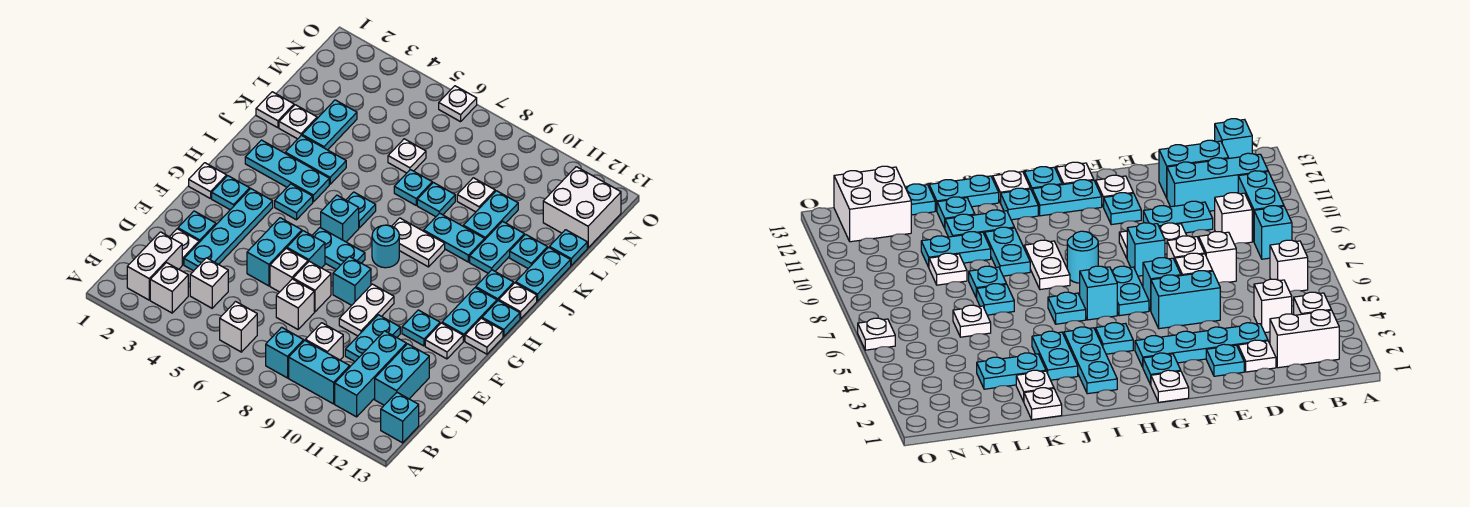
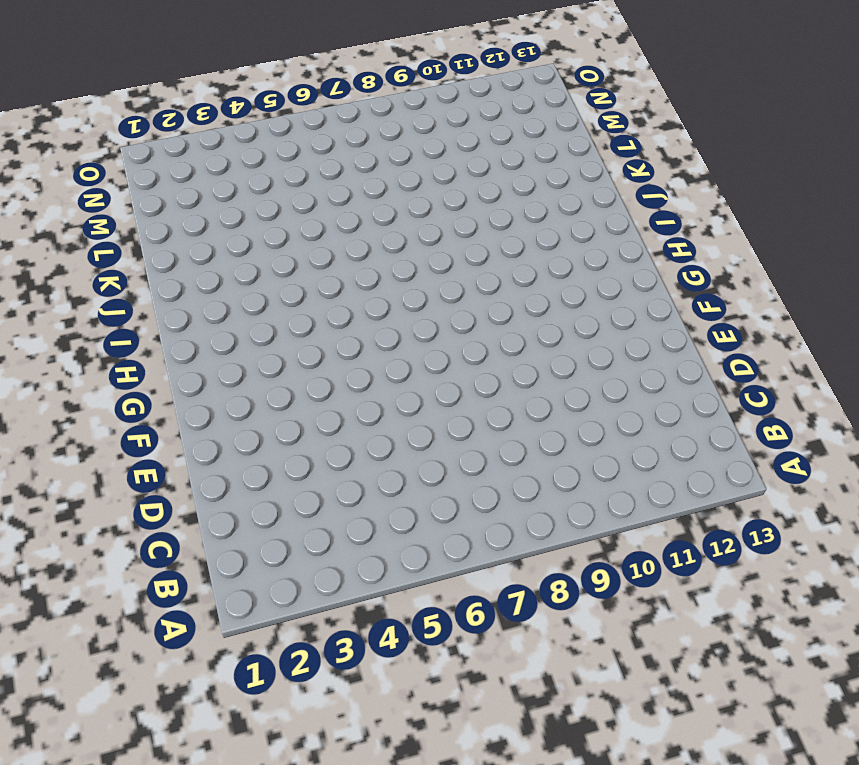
none -> white 1x2 brick [127,232,182,300]
none -> white 1x1 brick [150,263,188,313]
none -> white 1x1 brick [220,302,257,352]
none -> cyan 1x1 brick [266,327,304,378]

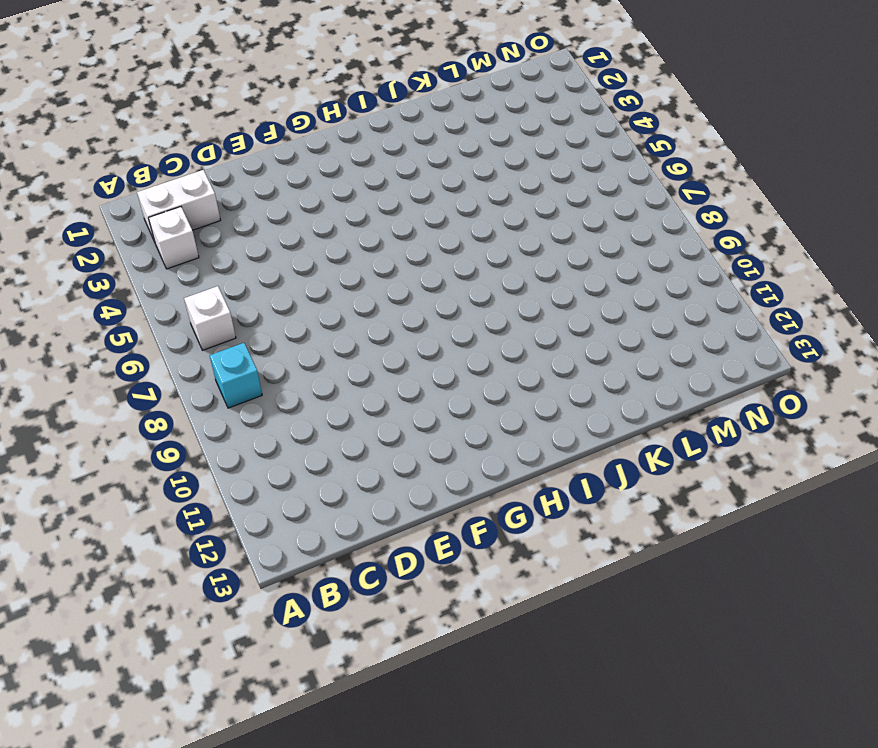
none -> cyan 1x2 brick [289,340,350,404]
none -> cyan 1x3 brick [335,331,406,417]
none -> cyan 1x1 brick [381,392,419,443]
none -> white 1x1 brick [190,258,228,308]

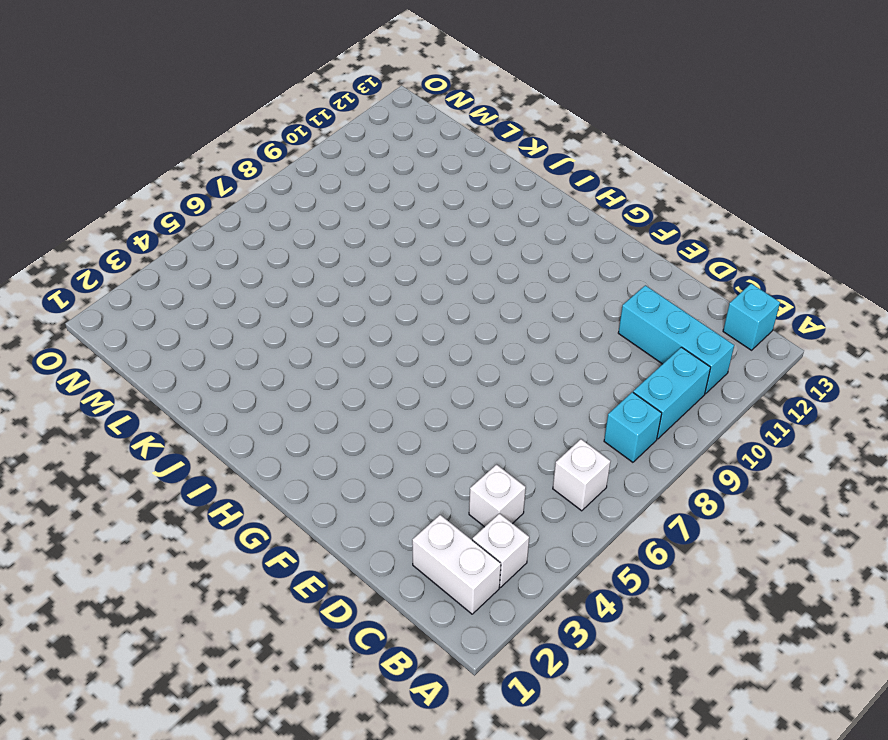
none -> white 1x1 brick [305,323,343,360]
none -> cyan 1x2 brick [375,344,429,405]
none -> white 1x1 plate [170,229,199,265]
none -> cyan 1x4 plate [184,189,273,271]

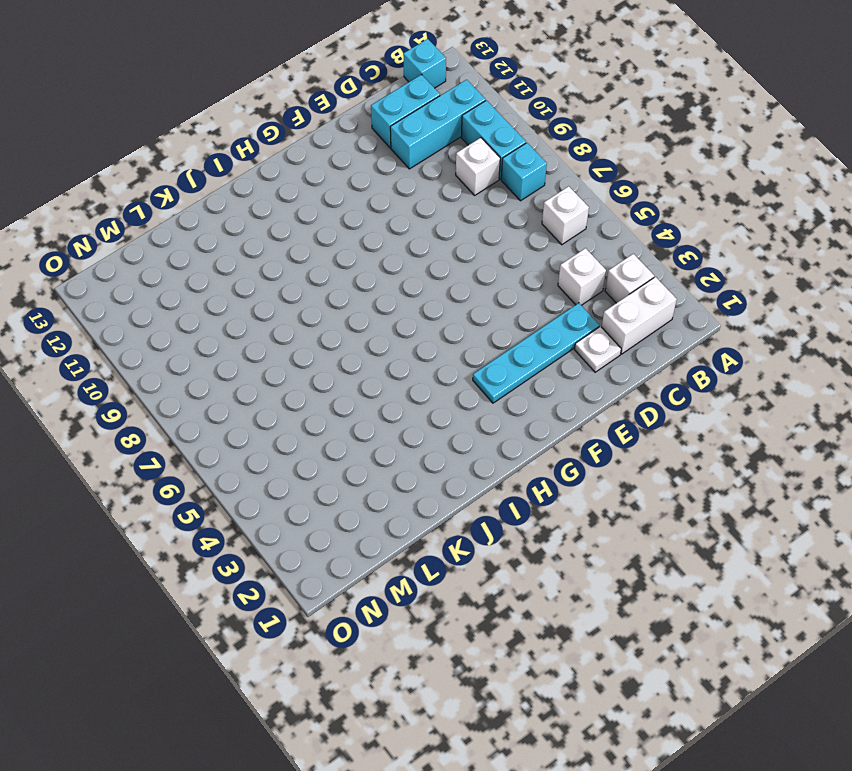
none -> white 1x1 brick [276,279,314,329]
none -> cyan 1x2 plate [345,315,400,361]
none -> cyan 1x1 plate [178,211,216,242]
none -> cyan 1x2 brick [247,218,302,286]

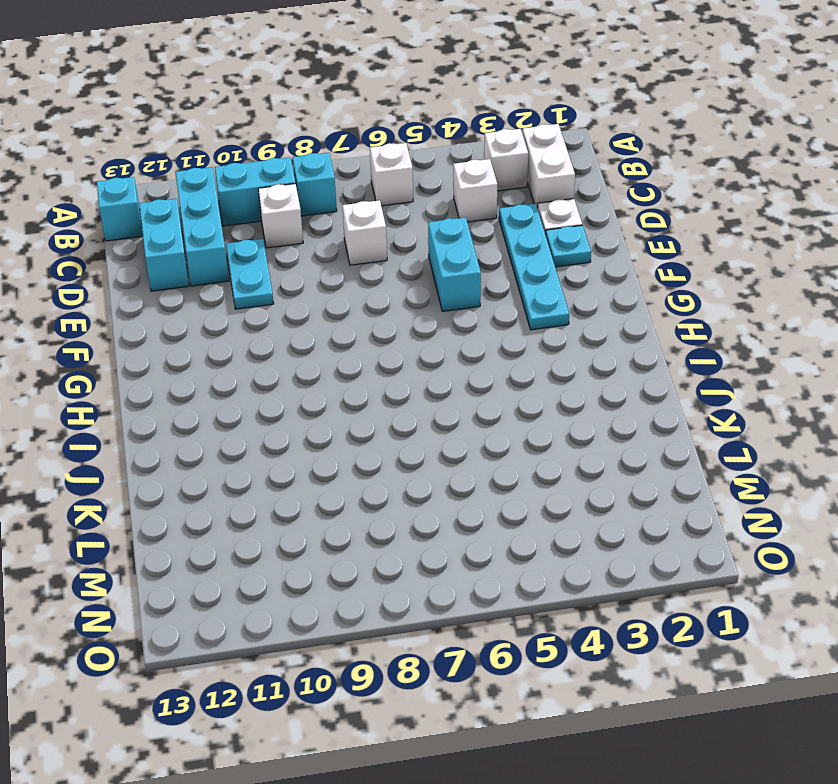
none -> white 1x1 brick [270,248,308,292]
none -> white 1x1 brick [293,261,331,312]
none -> white 1x2 plate [339,284,394,336]
none -> cyan 1x1 brick [287,231,325,268]

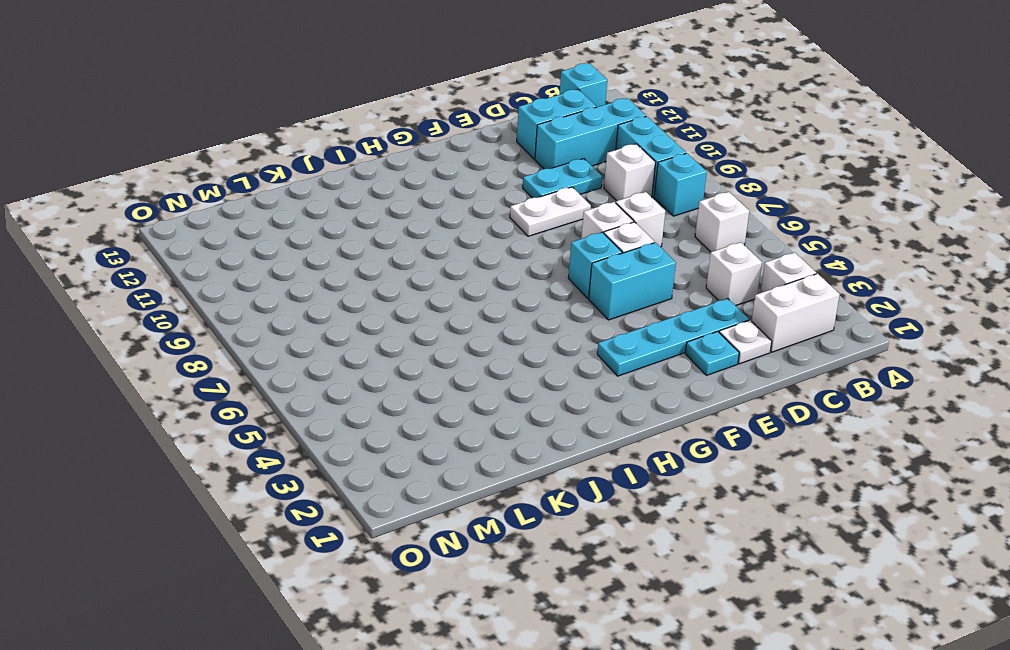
none -> cyan 1x1 brick [333,257,371,305]
none -> cyan 1x1 plate [402,310,440,346]
none -> white 1x1 plate [425,323,463,359]
none -> white 1x1 plate [189,163,227,199]

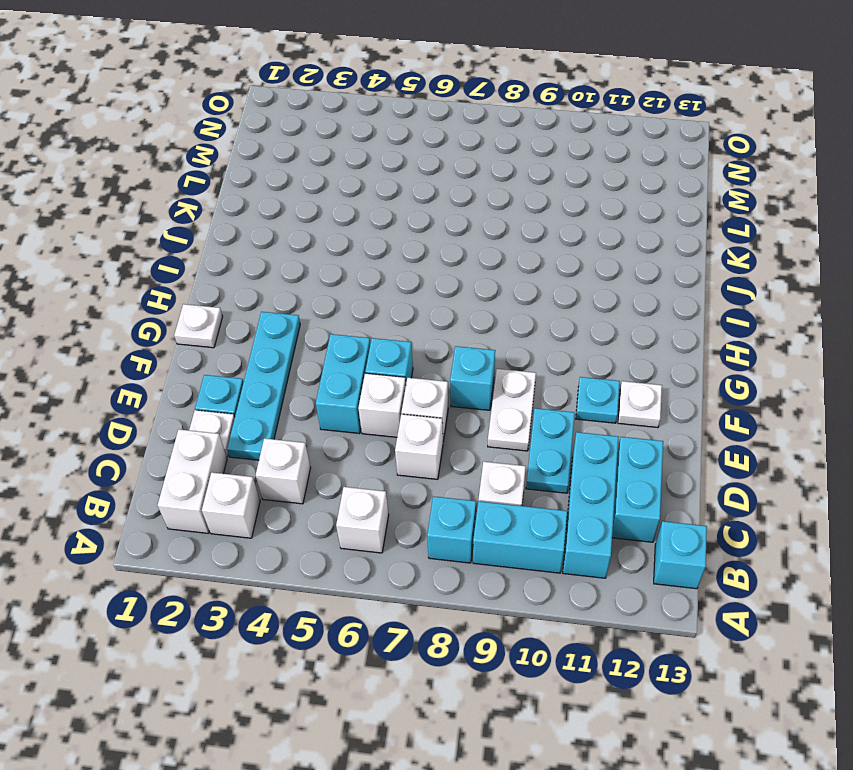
none -> cyan 1x1 plate [212,176,250,210]
none -> cyan 1x2 plate [312,228,365,270]
none -> cyan 1x2 plate [442,288,497,341]
none -> white 1x1 plate [465,318,503,354]

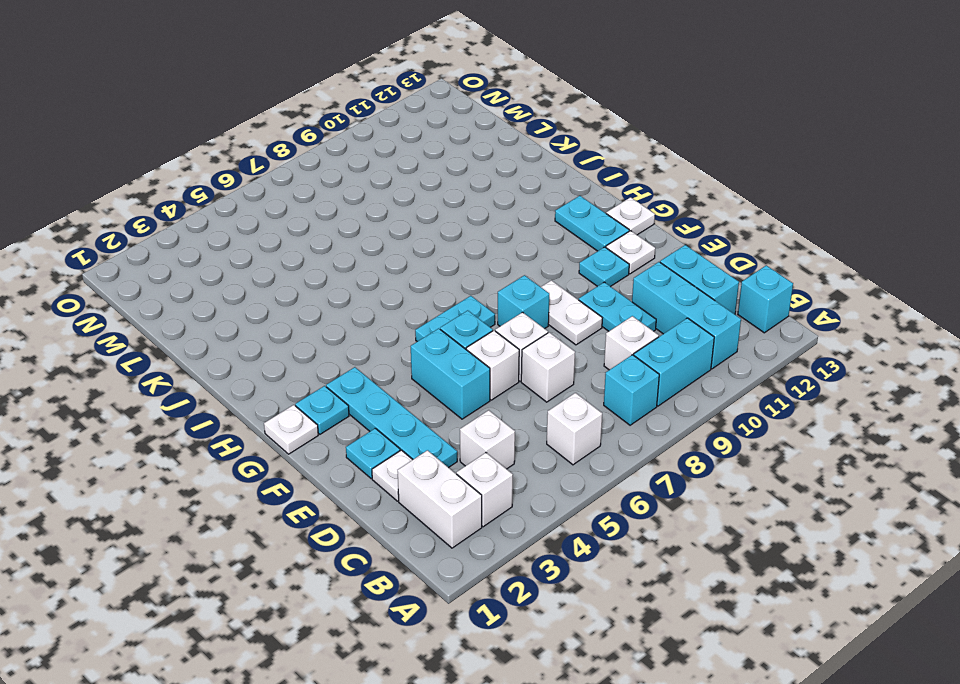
none -> cyan 1x1 plate [275,184,313,220]
none -> cyan 1x1 brick [321,195,359,242]
none -> cyan 1x1 round brick [372,225,399,268]
none -> cyan 1x1 plate [482,301,520,336]

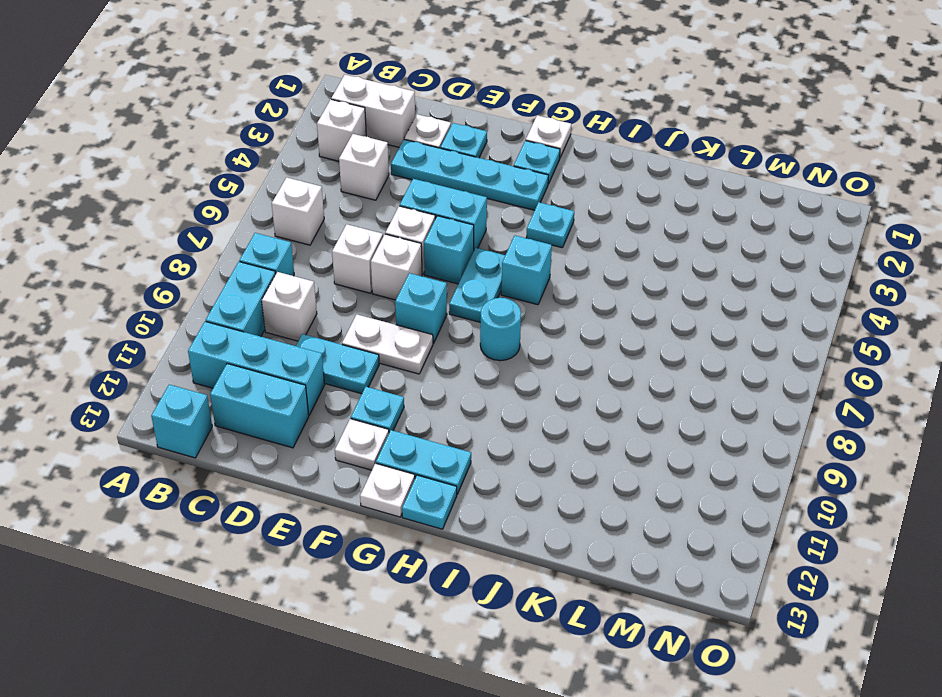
none -> cyan 1x3 plate [245,140,329,202]
none -> cyan 1x1 plate [346,192,376,228]
none -> white 1x2 plate [392,218,445,267]
none -> cyan 1x1 plate [476,270,514,301]

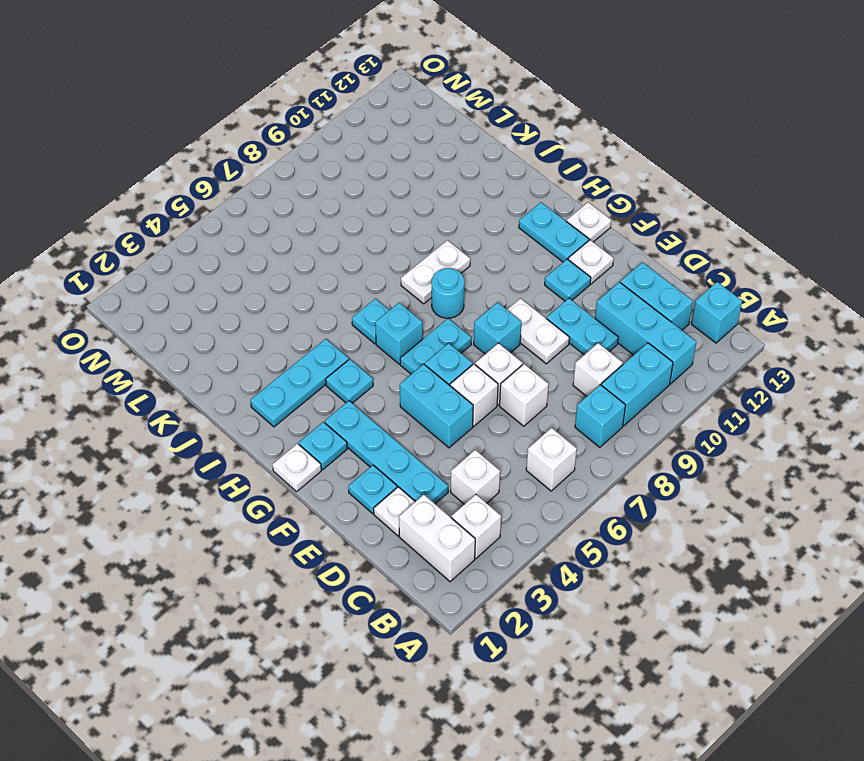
none -> cyan 1x1 plate [482,301,520,336]
none -> cyan 1x1 plate [476,270,514,301]
none -> white 1x1 plate [499,283,537,319]
none -> cyan 1x2 plate [285,135,346,184]

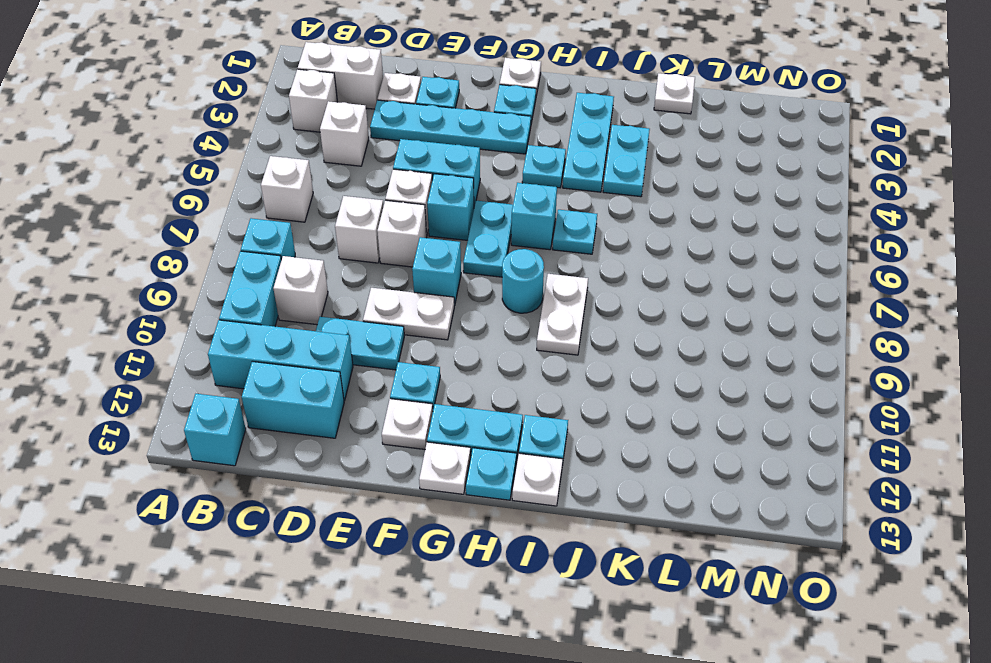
none -> cyan 1x2 plate [424,213,485,262]
none -> cyan 1x2 plate [470,221,524,273]
none -> cyan 1x2 plate [516,247,571,301]
none -> white 1x1 plate [279,105,317,139]

